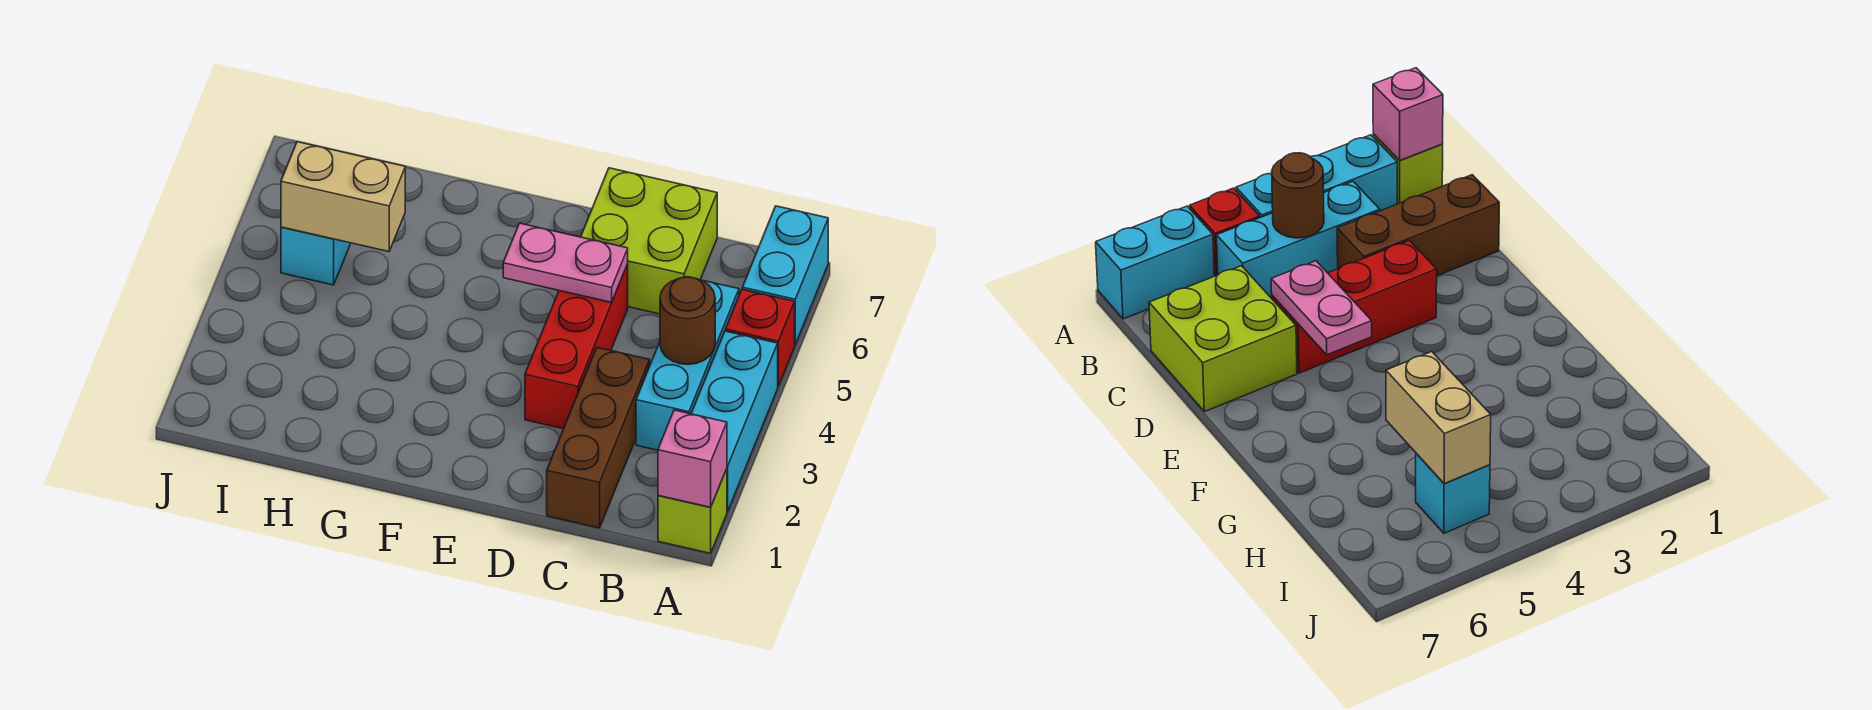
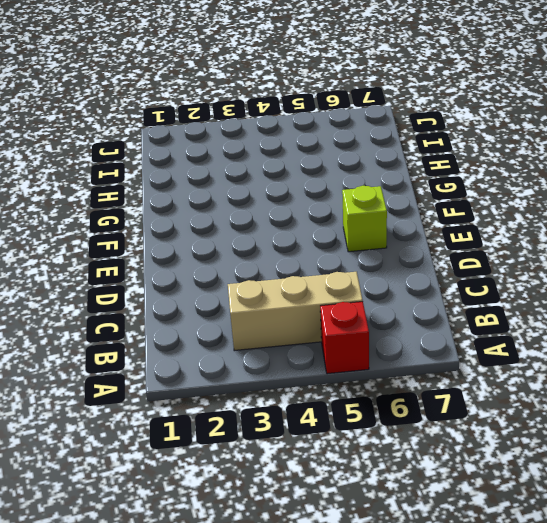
tan 1x3 brick [228,272,363,351] -> cyan 1x3 brick [636,280,739,450]
lime 1x1 brick [342,186,387,252] -> lime 1x1 brick moved to [658,469,727,553]
none -> cyan 1x3 brick [691,331,778,512]
none -> cyan 1x2 brick [742,206,828,344]
none -> brown 1x3 brick [547,348,650,528]

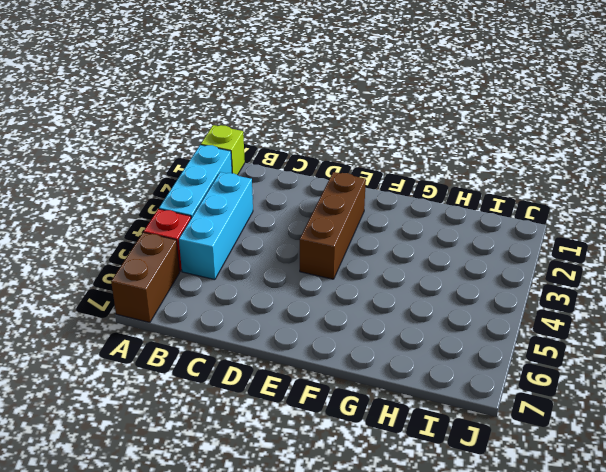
brown 1x2 brick [111,232,180,322] -> cyan 1x2 brick [742,206,828,344]
brown 1x3 brick [300,172,366,279] -> brown 1x3 brick moved to [547,348,650,528]
none -> lime 2x2 brick [581,168,717,314]
none -> red 1x3 brick [525,264,628,429]
none -> cyan 1x1 brick [281,227,350,285]

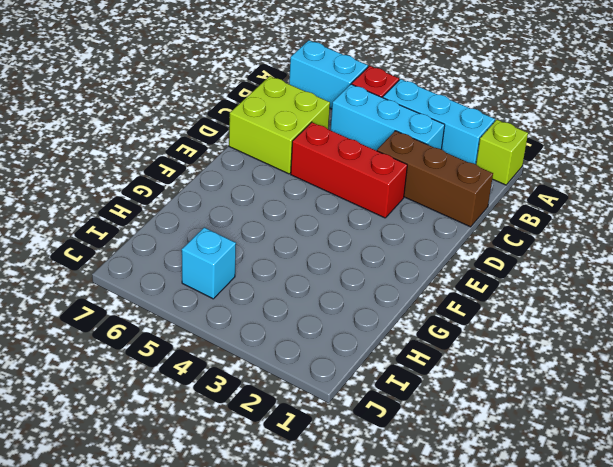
none -> pink 1x1 brick [658,410,727,507]
none -> brown 1x1 round brick [660,277,715,364]
none -> pink 1x2 plate [503,223,628,302]

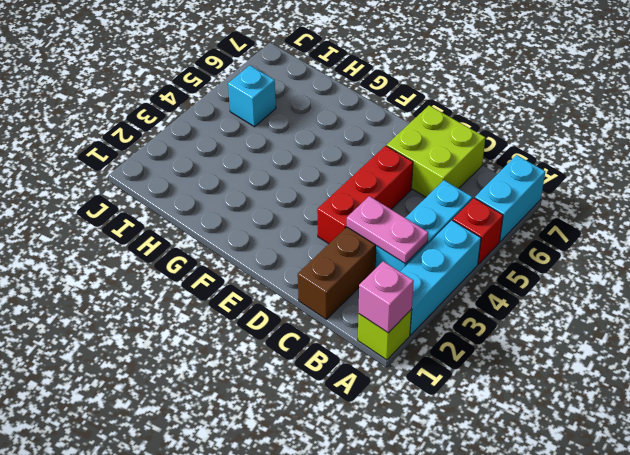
pink 1x2 plate [347,196,428,264] -> pink 1x2 plate moved to [503,223,628,302]
none -> brown 1x1 round brick [660,277,715,364]
none -> tan 1x2 brick [281,142,405,252]

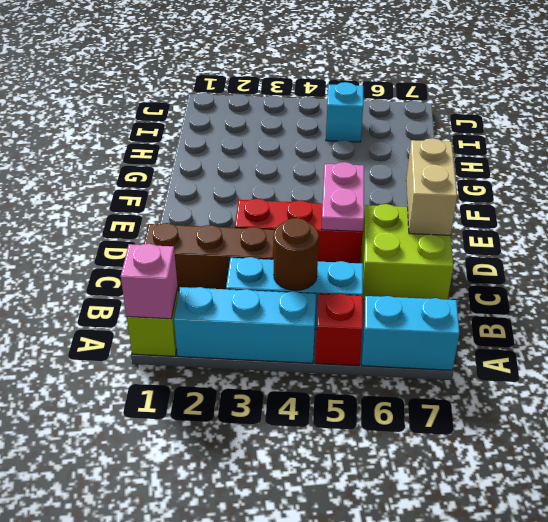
tan 1x2 brick [406,138,457,235] -> tan 1x2 brick moved to [281,142,405,252]

